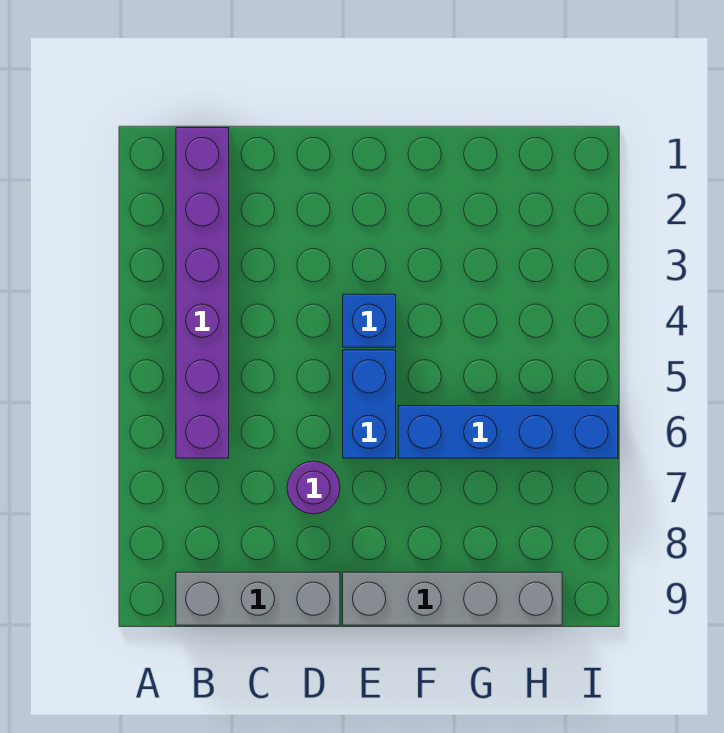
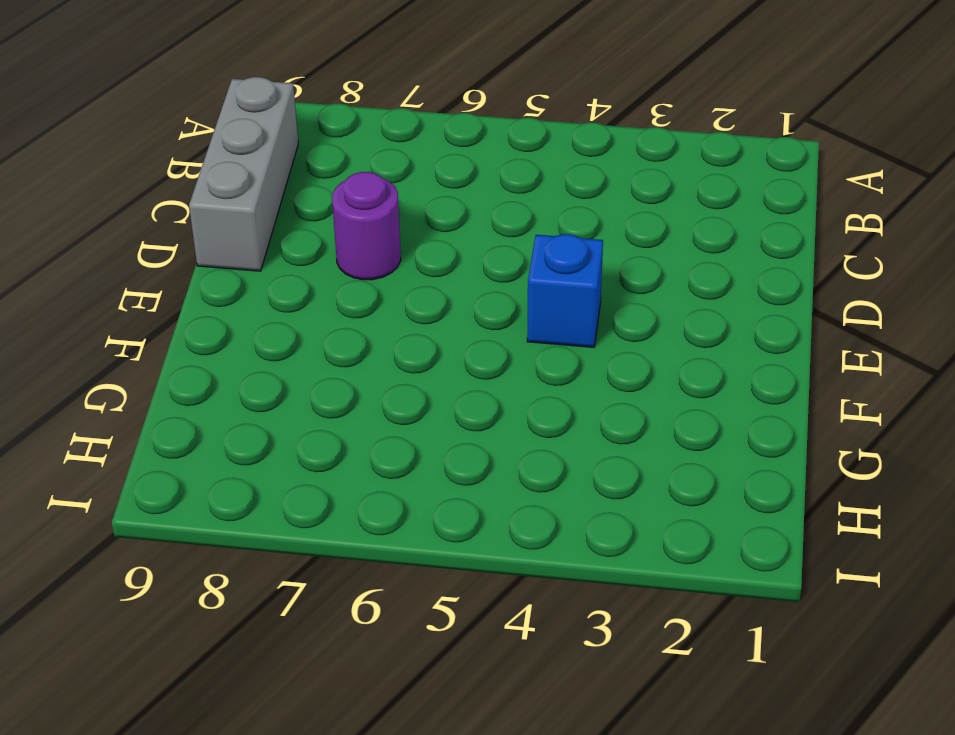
none -> purple 1x6 brick [176,128,229,458]
none -> blue 1x2 brick [343,350,396,458]

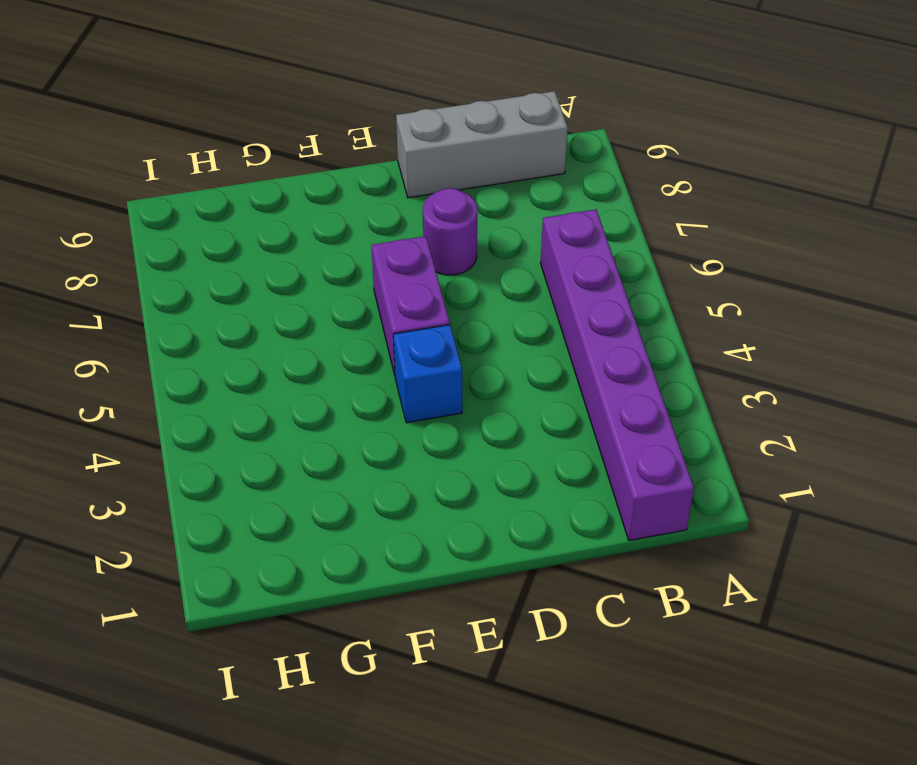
purple 1x2 brick [371,236,450,375] -> blue 1x2 brick [343,350,396,458]
none -> grey 1x4 brick [343,572,562,625]
none -> blue 1x4 brick [398,406,618,458]

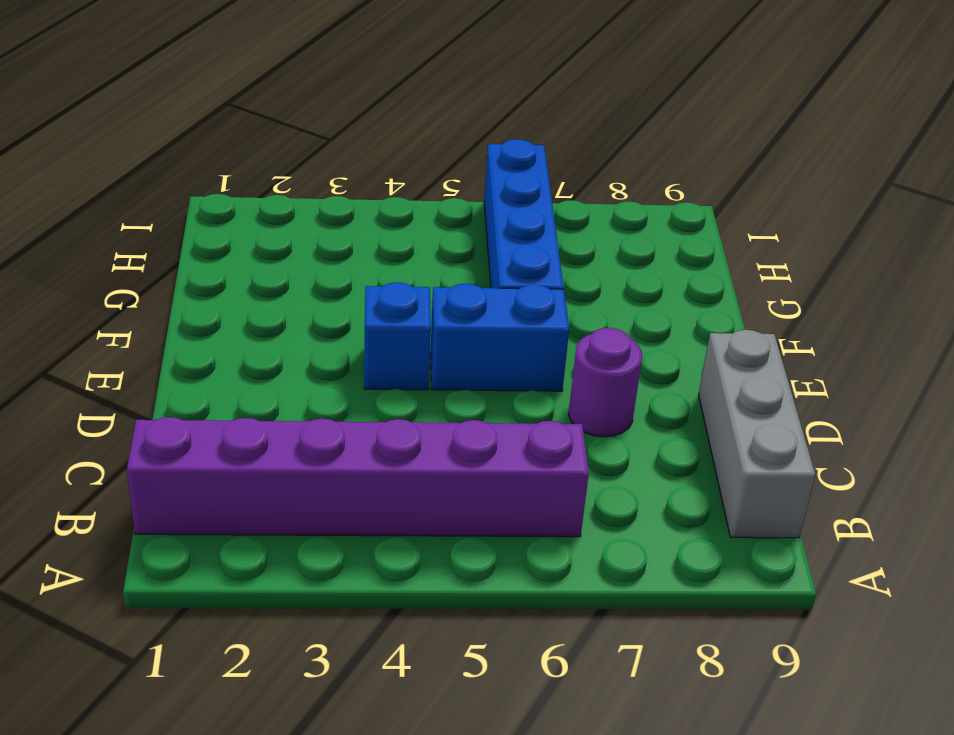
none -> grey 1x4 brick [343,572,562,625]

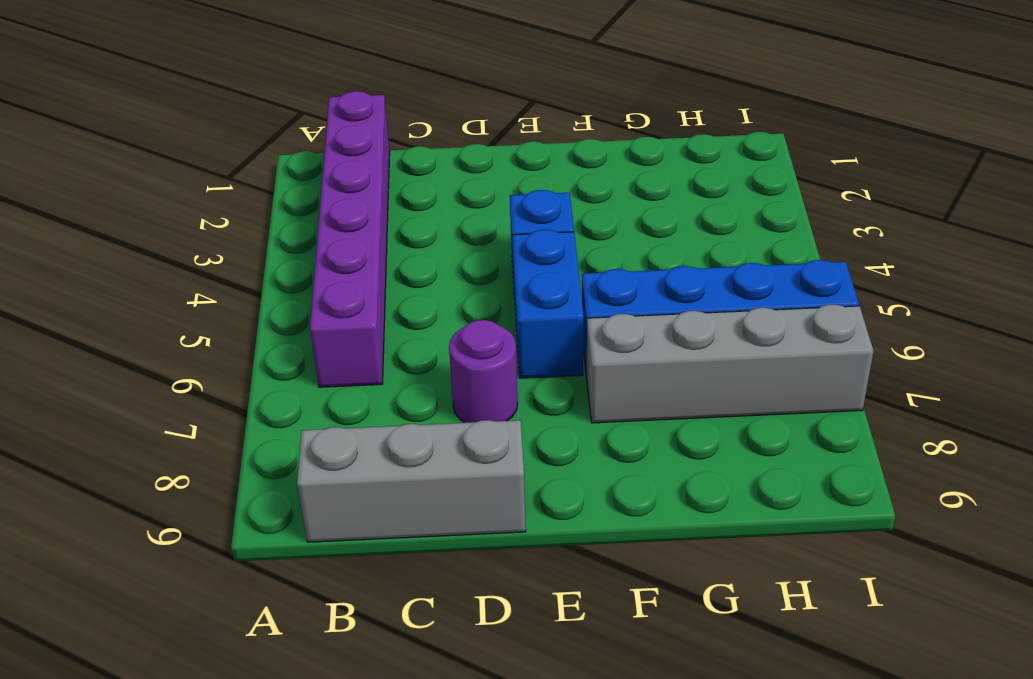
grey 1x4 brick [586,304,873,423] -> grey 1x4 brick moved to [343,572,562,625]

